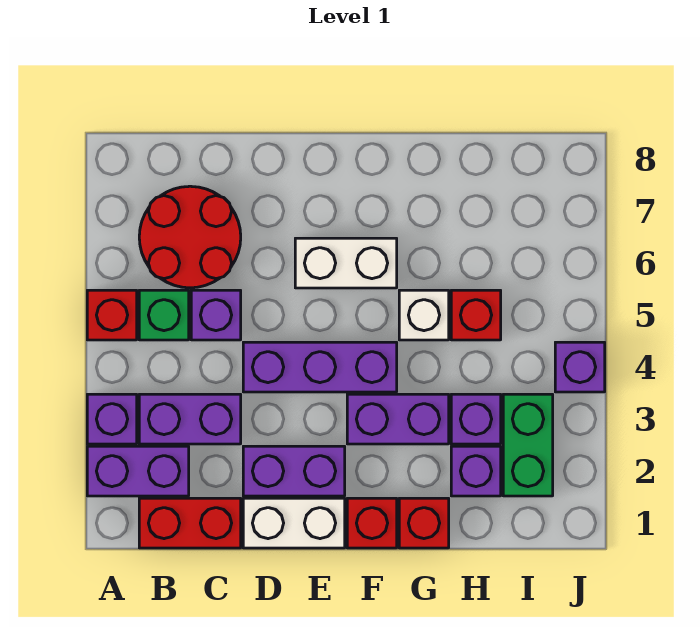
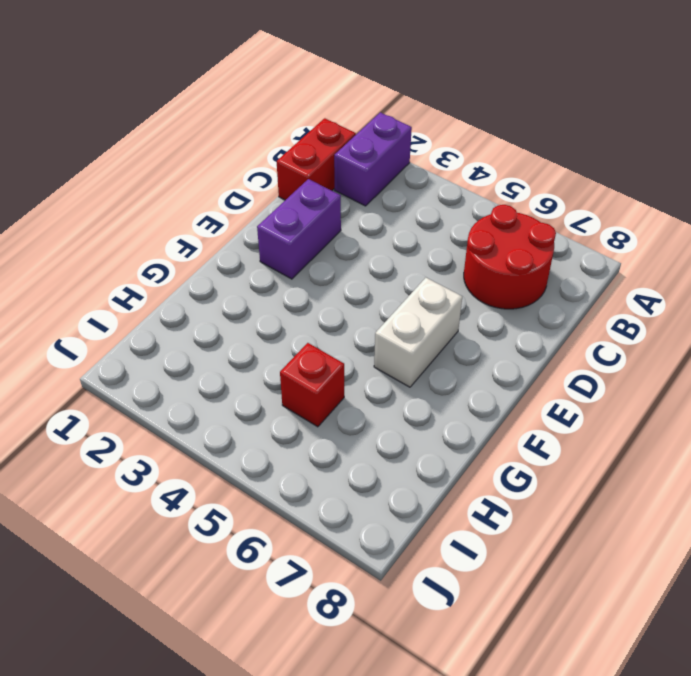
none -> purple 1x1 brick [87,394,137,444]
none -> red 1x1 brick [87,290,137,340]
none -> purple 1x2 brick [139,394,241,444]

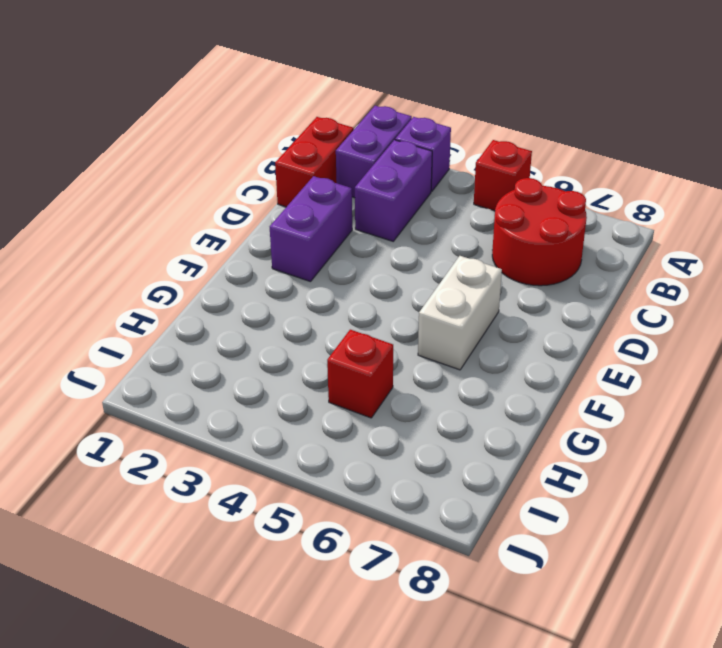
none -> green 1x1 brick [139,290,189,340]
none -> purple 1x1 brick [191,290,241,340]
none -> white 1x2 brick [243,498,345,548]

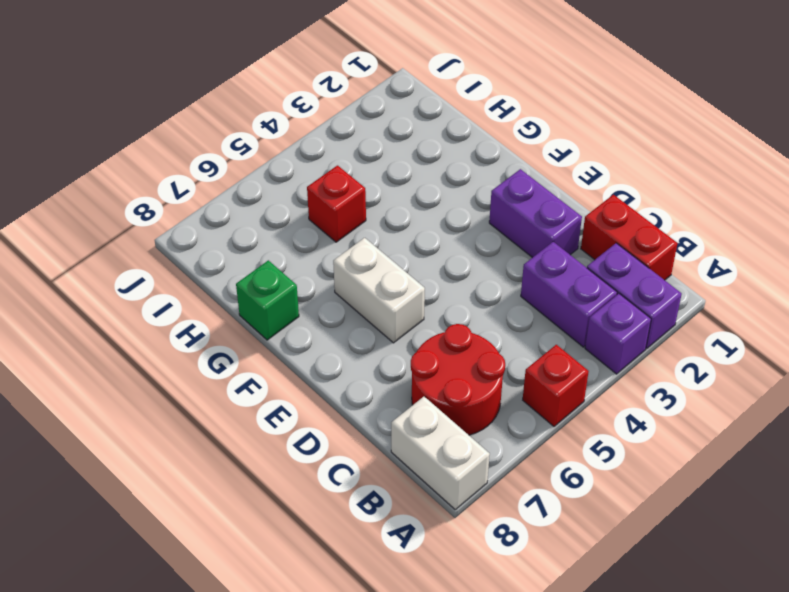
white 1x2 brick [391,397,490,509] -> white 1x2 brick moved to [243,498,345,548]
green 1x1 brick [236,260,299,340] -> green 1x1 brick moved to [139,290,189,340]
none -> purple 1x1 brick [191,290,241,340]
none -> purple 1x3 brick [243,342,397,392]
none -> red 1x1 brick [347,498,397,548]

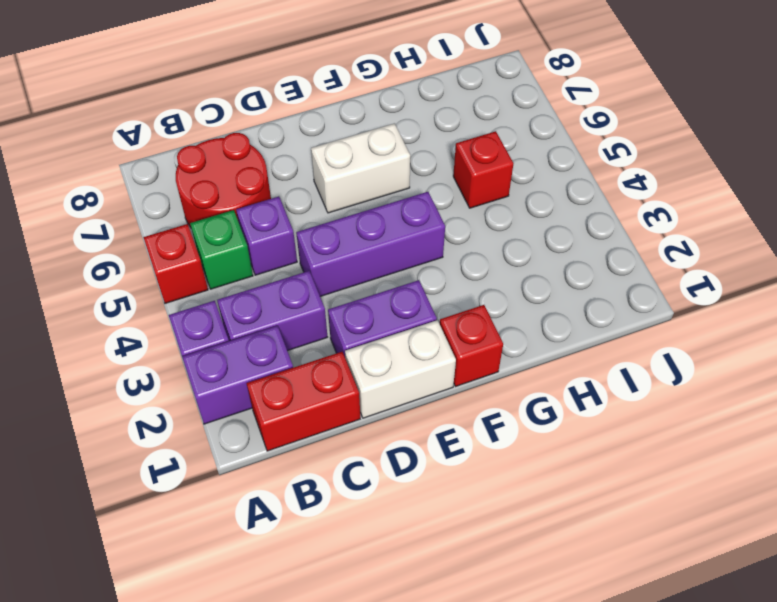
none -> purple 1x2 brick [347,394,449,444]
none -> red 1x1 brick [399,498,449,548]
none -> white 1x1 brick [399,290,449,340]

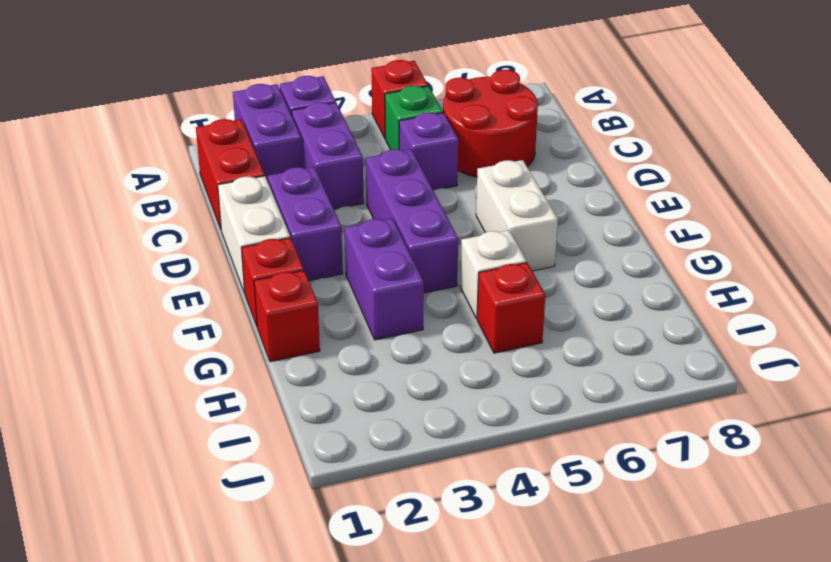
none -> purple 1x1 brick [451,446,501,496]
none -> purple 1x1 brick [451,394,501,444]
none -> green 1x2 brick [503,394,553,496]

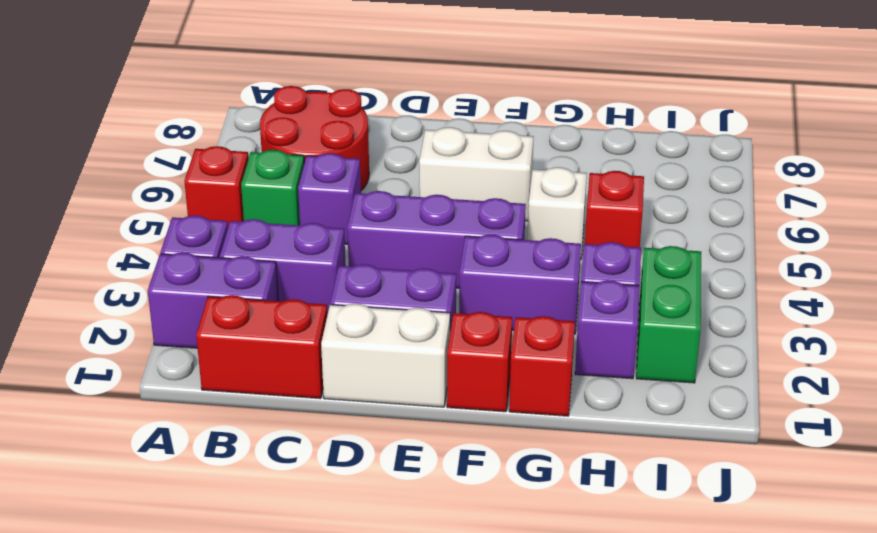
none -> purple 1x1 brick [555,342,605,392]

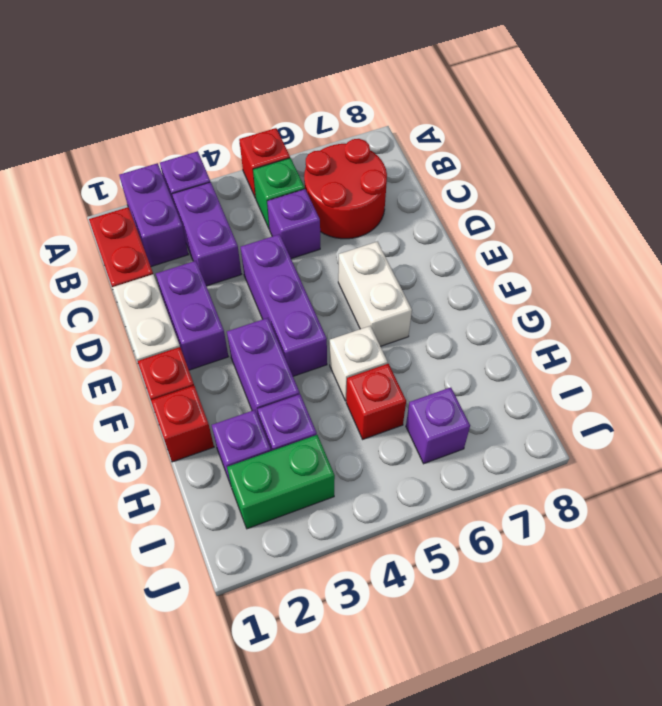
purple 1x1 brick [406,387,470,464] -> purple 1x1 brick moved to [555,342,605,392]

